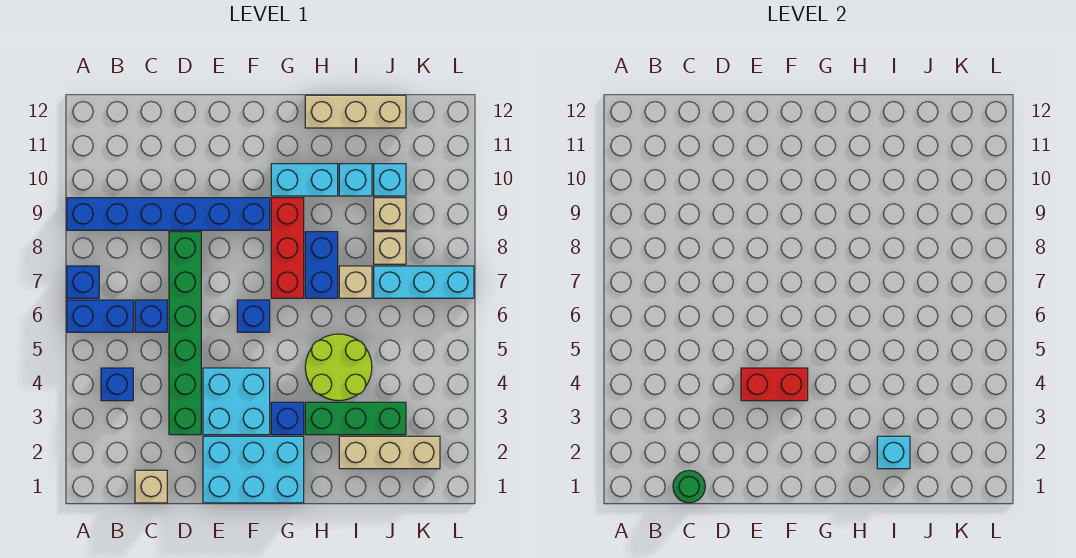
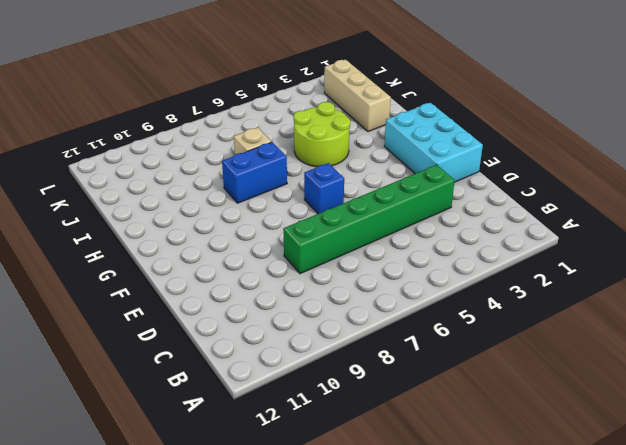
none -> blue 1x2 brick [67,300,133,332]
none -> blue 1x1 brick [67,266,99,298]
none -> blue 1x6 brick [67,198,270,230]

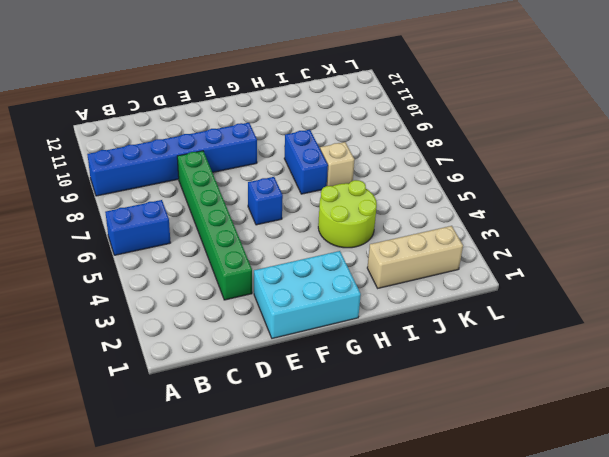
none -> blue 1x1 brick [67,266,99,298]
none -> blue 1x1 brick [101,368,133,401]
none -> tan 1x1 brick [135,470,167,503]

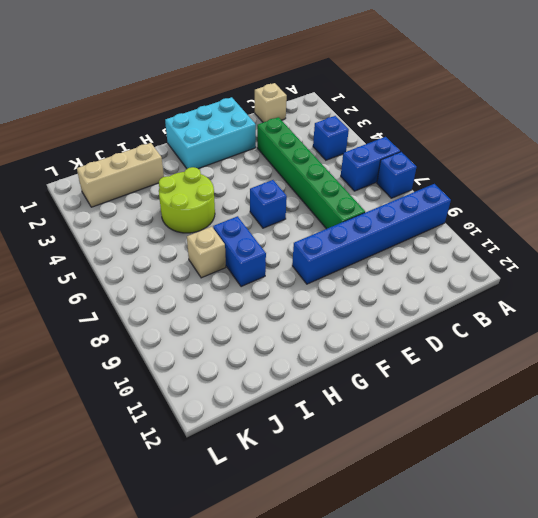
none -> blue 1x1 brick [135,300,167,332]
none -> cyan 2x2 brick [203,368,270,435]
none -> blue 1x1 brick [271,402,304,435]

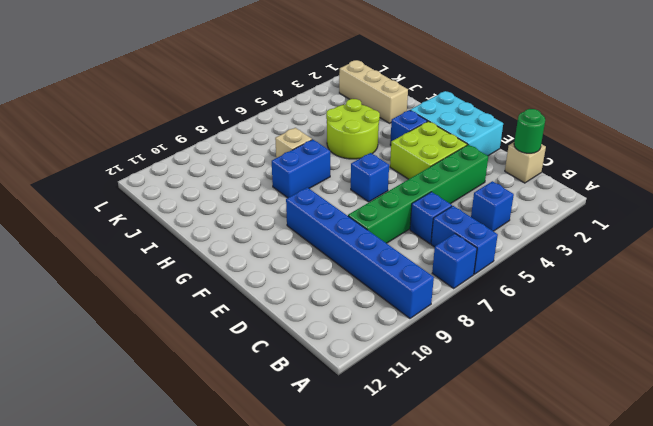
lime 2x2 brick [390,121,467,179] -> cyan 2x2 brick [203,368,270,435]
none -> red 1x3 brick [271,198,304,298]
none -> cyan 1x2 brick [271,164,338,196]
none -> green 1x3 brick [305,402,406,435]

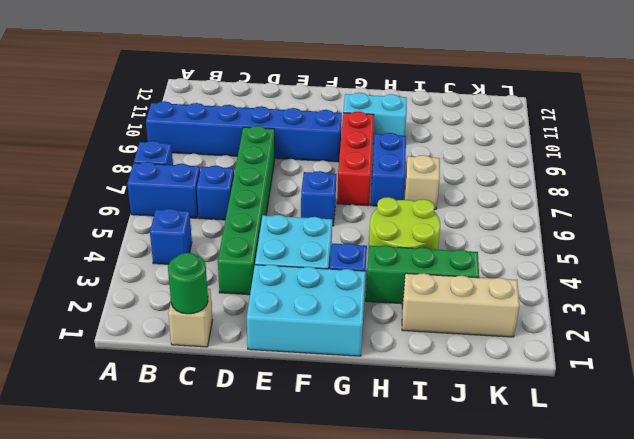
none -> tan 1x3 brick [305,95,406,128]
none -> cyan 1x1 brick [339,164,372,196]
none -> cyan 1x3 brick [374,266,474,298]

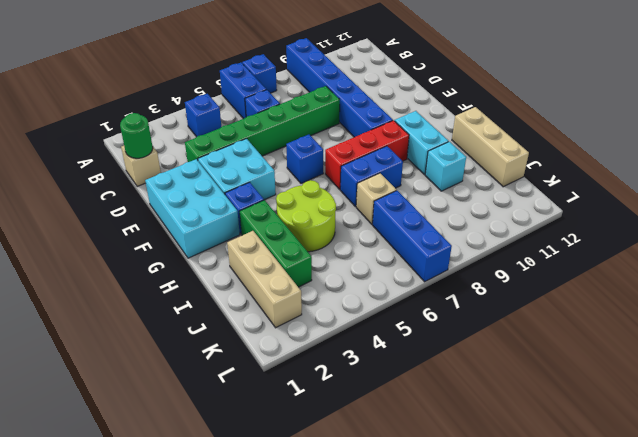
blue 1x3 brick [373,191,452,282] -> cyan 1x3 brick [374,266,474,298]
none -> tan 1x1 brick [374,232,406,264]
none -> tan 1x1 brick [374,198,406,230]
none -> cyan 1x1 brick [374,164,406,196]

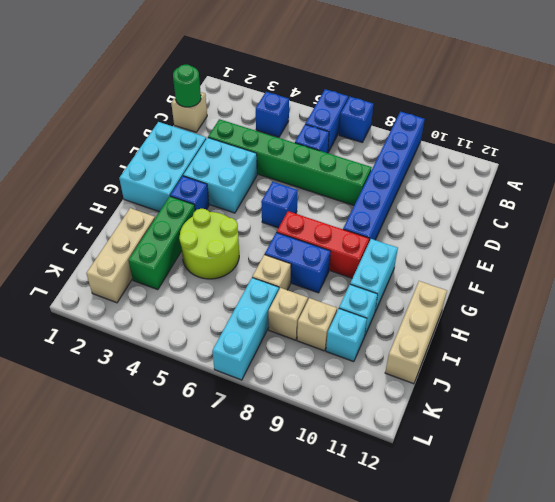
none -> red 1x2 brick [741,368,808,401]
none -> cyan 1x1 brick [877,436,910,469]

